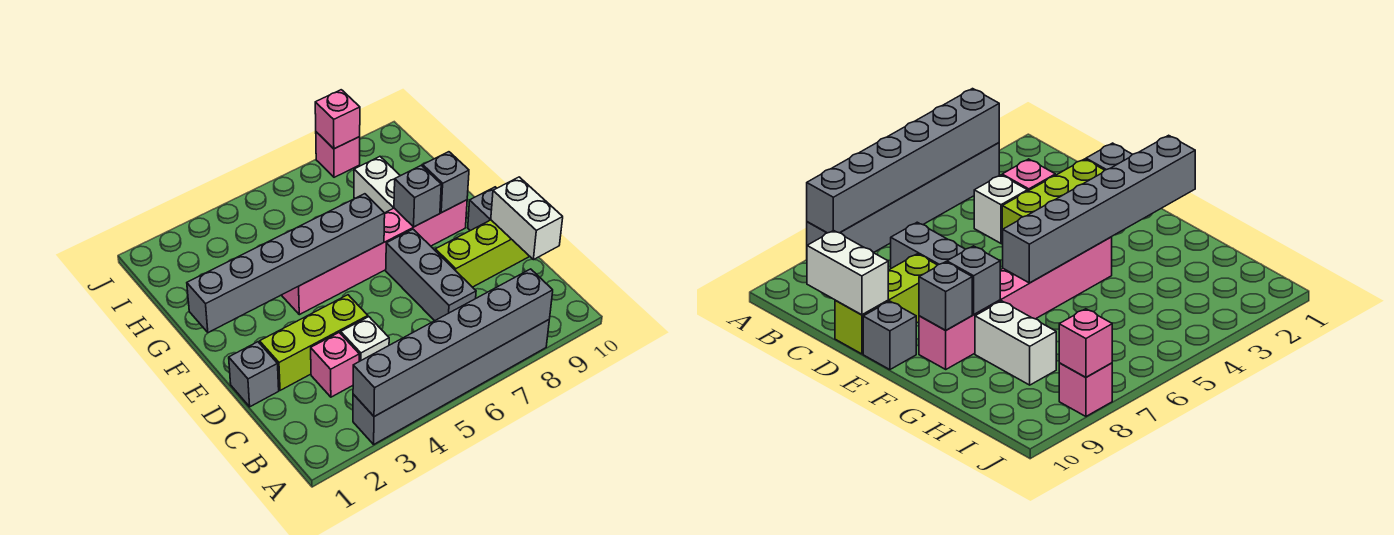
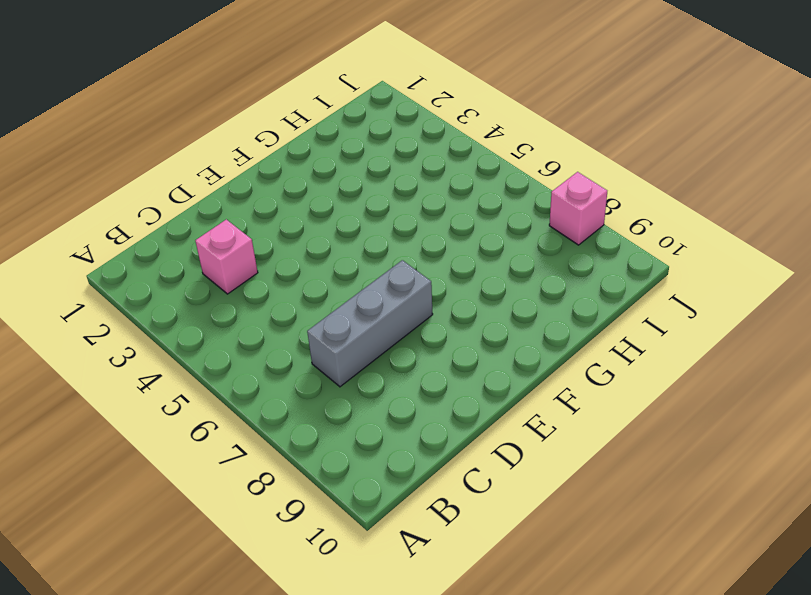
none -> grey 1x6 brick [353,320,549,444]
none -> white 1x1 brick [341,317,389,361]
none -> grey 1x1 brick [229,342,279,407]

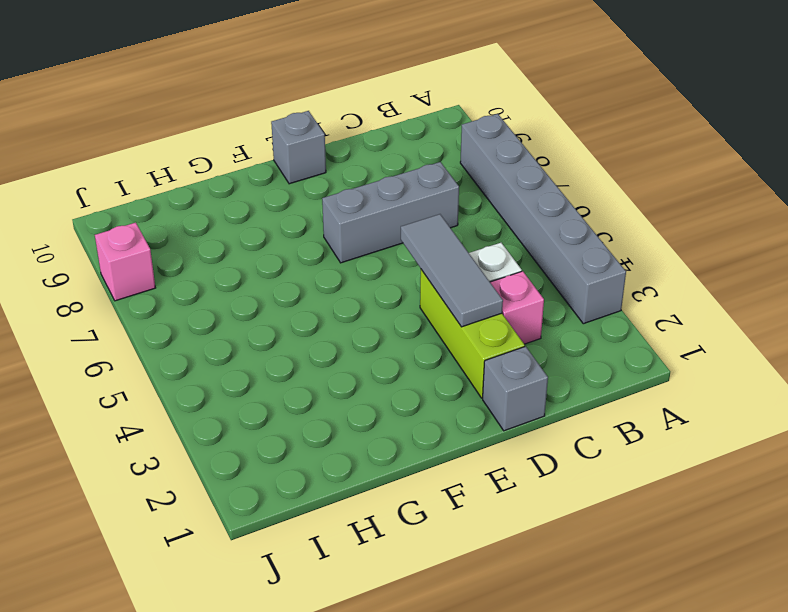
grey 1x3 tile [401,214,503,327] -> none
none -> lime 1x3 brick [435,220,530,287]
none -> pink 1x6 brick [282,200,467,315]
none -> white 1x2 brick [354,157,400,213]

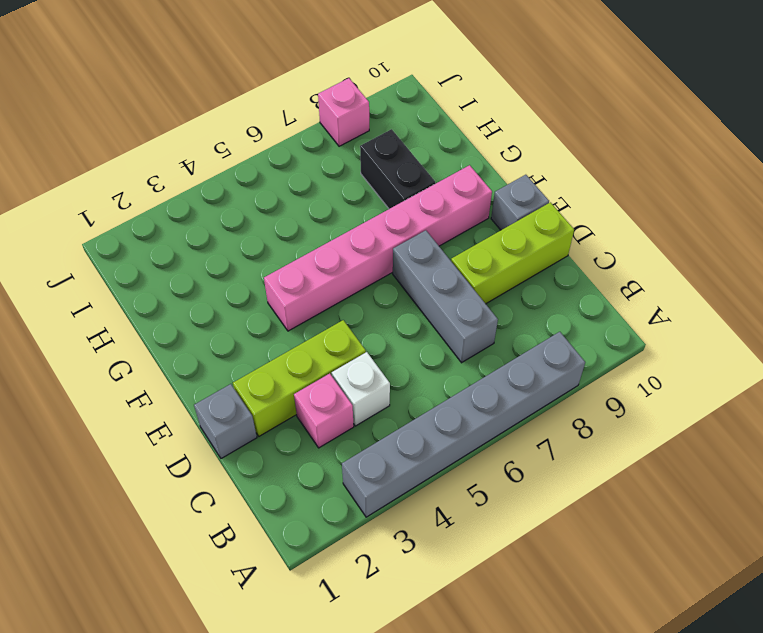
black 1x2 brick [360,129,435,209] -> white 1x2 brick [354,157,400,213]
none -> grey 1x6 brick [353,269,553,417]
none -> white 1x2 brick [491,177,563,260]
none -> grey 1x6 brick [187,194,385,333]

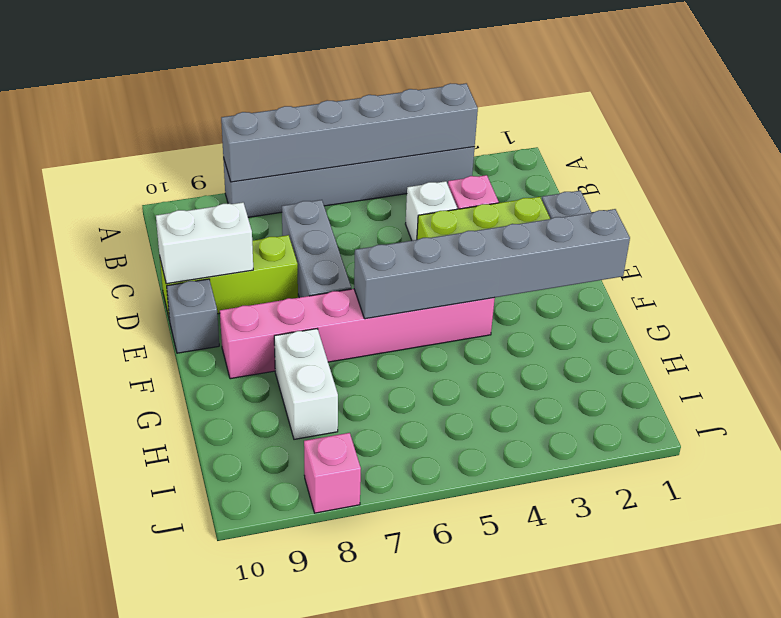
white 1x2 brick [156,202,253,284] -> white 1x2 brick turned to [491,177,563,260]
none -> grey 1x1 brick [394,165,441,227]
none -> grey 1x1 brick [423,152,469,213]
none -> pink 1x1 brick [315,90,360,149]

